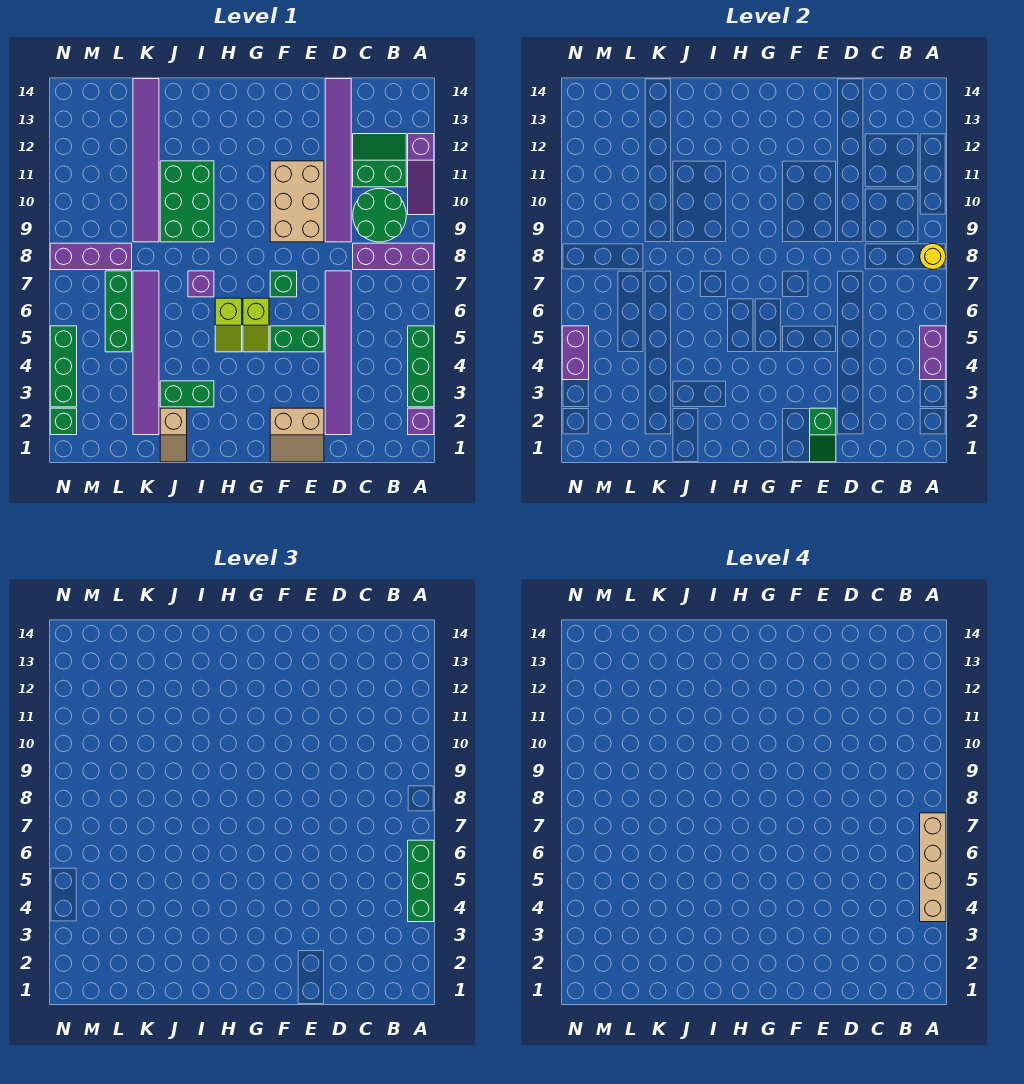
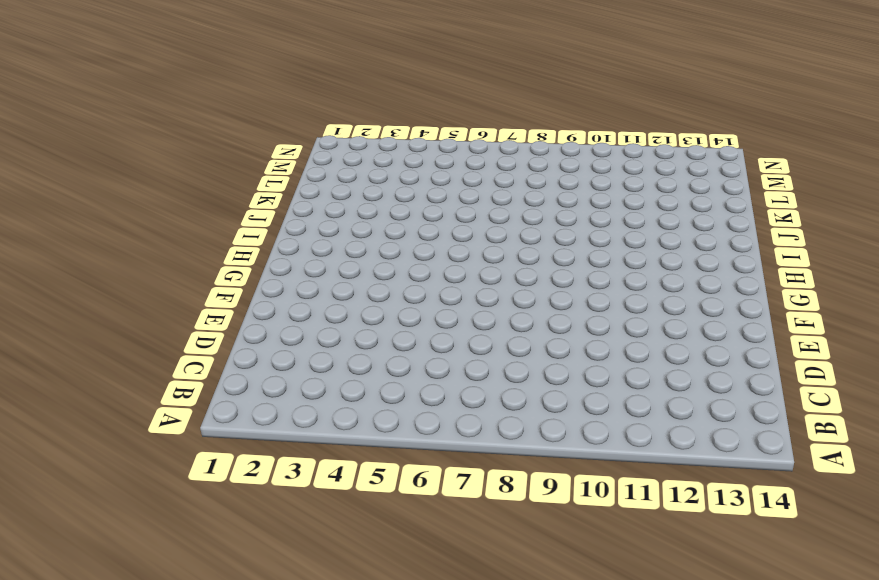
none -> purple 1x1 brick [408,408,434,435]
none -> green 1x3 brick [408,326,434,407]
none -> purple 1x3 brick [353,243,434,270]
none -> purple 1x3 slope [408,134,434,215]

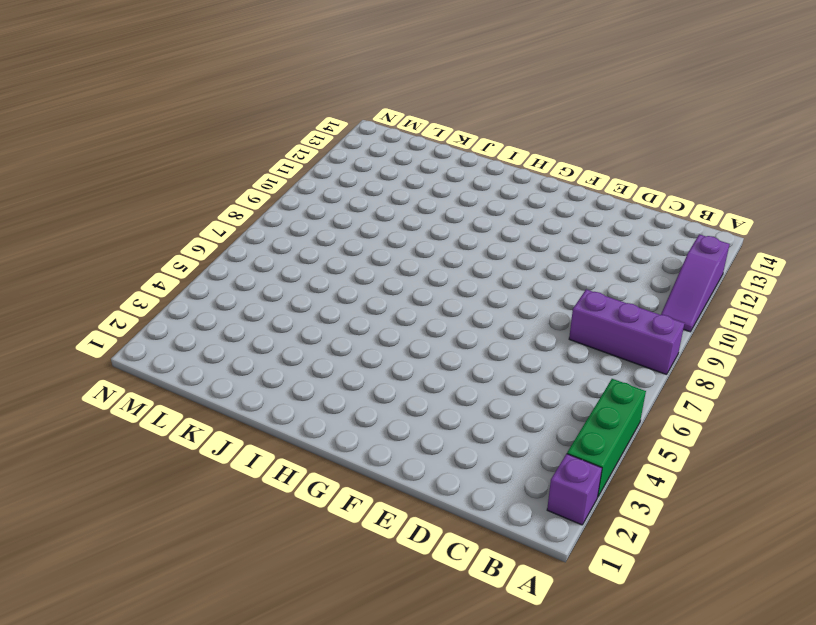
none -> green 2x2 round brick [353,188,406,242]
none -> green 2x2 slope [353,134,406,187]
none -> purple 1x6 tile [325,271,351,435]
none -> purple 1x6 tile [325,79,351,242]

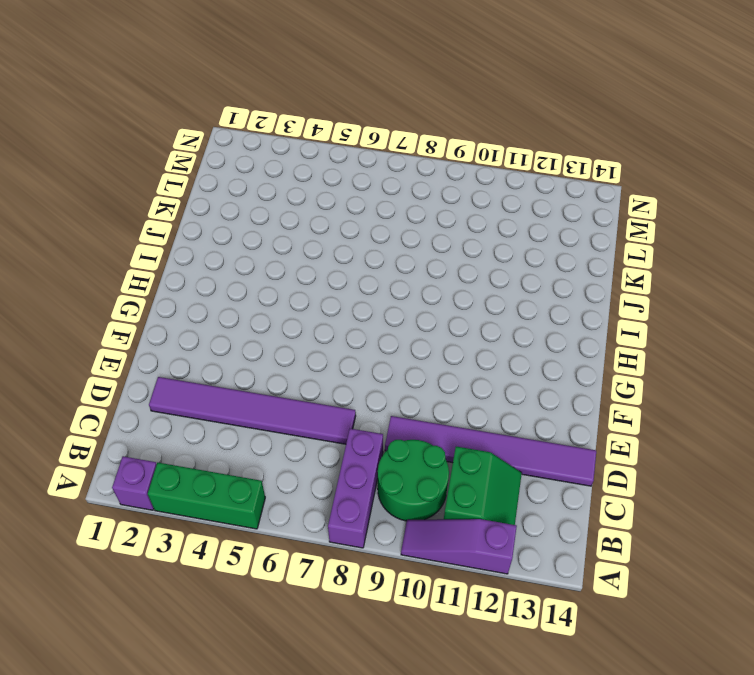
none -> tan 2x2 slope [270,408,324,462]
none -> green 1x2 brick [270,326,324,352]
none -> tan 2x3 brick [270,161,324,242]
none -> green 1x1 brick [270,271,297,297]

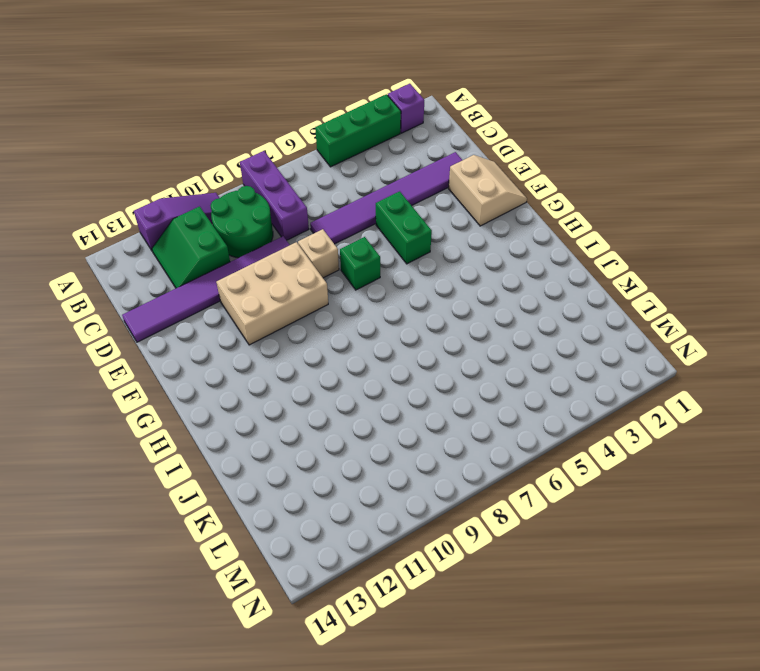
tan 1x1 brick [298,229,339,278] -> none
none -> lime 1x2 slope [243,298,269,352]
none -> lime 1x2 slope [215,298,242,352]
none -> green 1x2 brick [160,381,214,407]
none -> purple 1x1 brick [188,271,214,297]

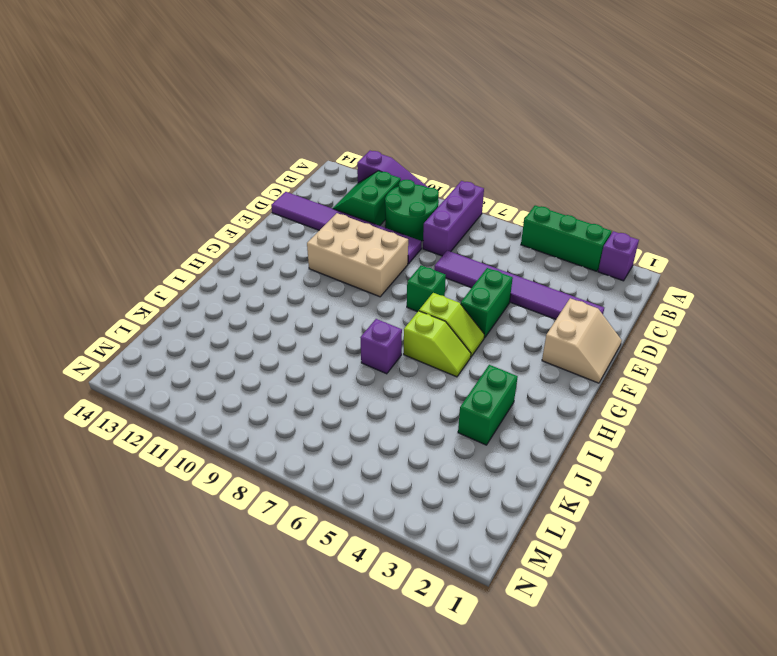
none -> green 2x3 brick [160,161,214,242]
none -> tan 1x2 slope [160,408,187,462]
none -> purple 1x6 tile [133,271,159,435]
none -> purple 1x6 tile [133,79,159,242]

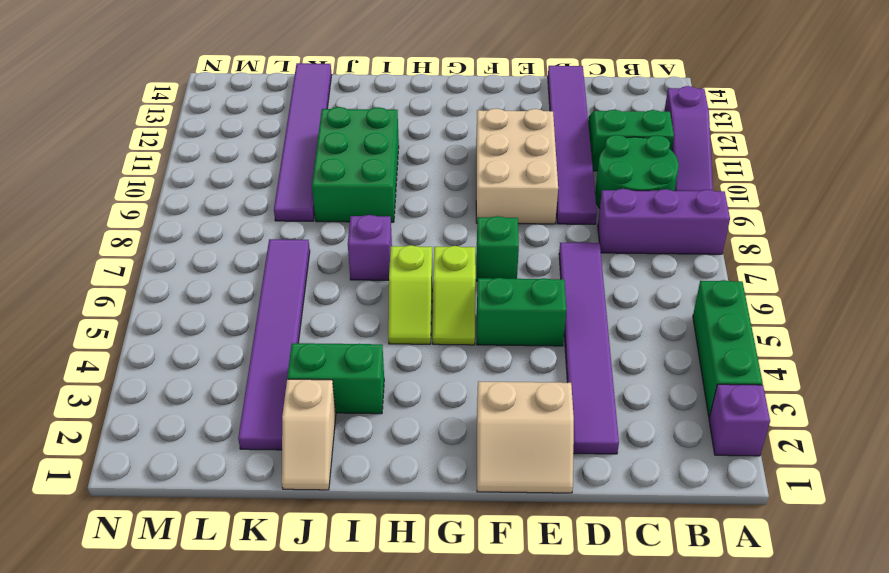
none -> green 1x3 brick [105,271,132,352]
none -> purple 1x3 brick [50,243,132,270]
none -> green 1x1 brick [50,408,77,435]
none -> green 1x3 brick [50,326,77,407]

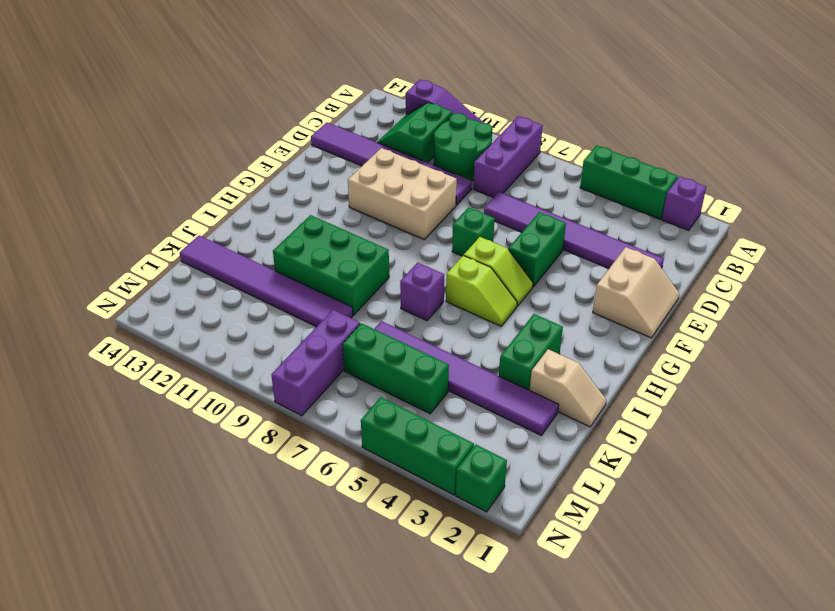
none -> purple 1x2 brick [920,326,946,380]
none -> yellow 1x1 round brick [920,243,946,270]
none -> green 1x2 slope [810,408,836,462]
none -> purple 1x2 brick [562,326,589,380]

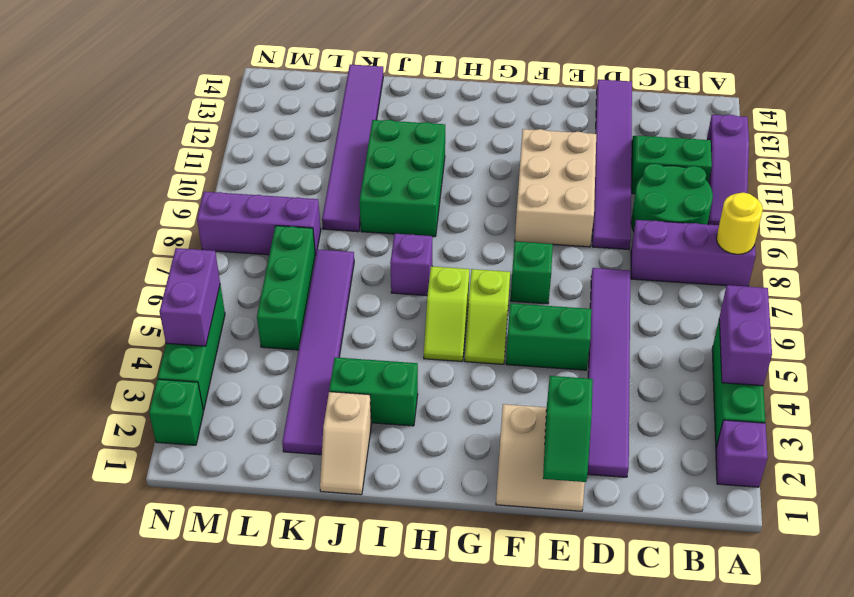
none -> green 1x3 brick [408,840,434,922]
none -> tan 1x4 brick [920,813,946,922]

